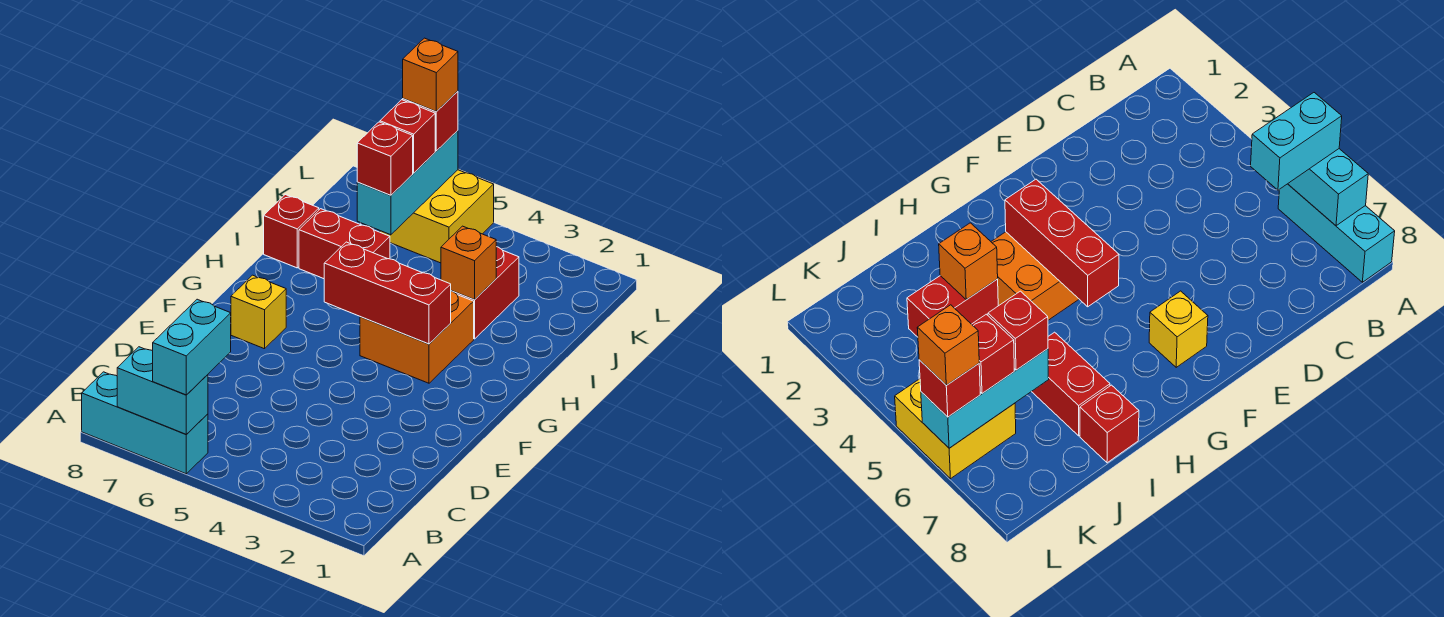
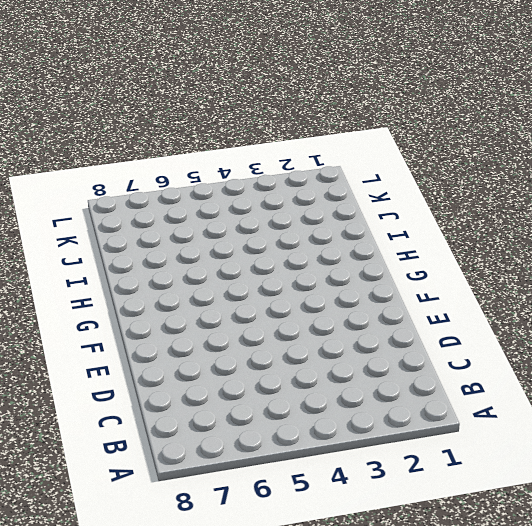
none -> cyan 1x3 brick [82,372,208,474]
none -> yellow 1x1 brick [231,275,286,349]
none -> orange 2x2 brick [360,291,474,383]

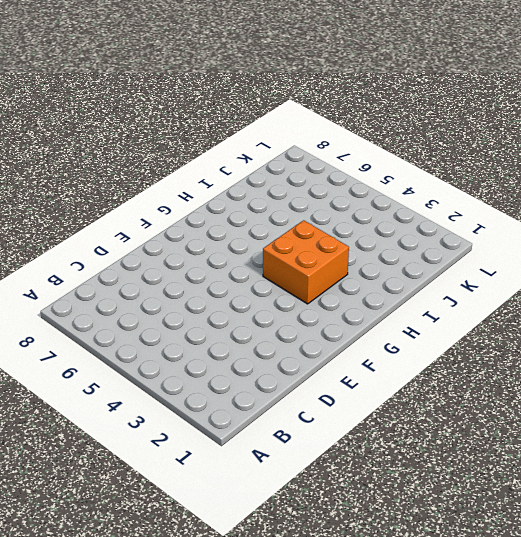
none -> cyan 1x3 brick [82,372,208,474]
none -> yellow 1x1 brick [231,275,286,349]
none -> red 1x2 brick [453,247,519,339]

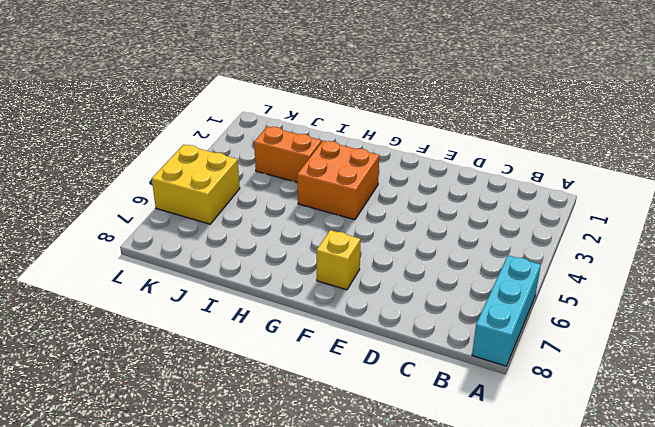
orange 1x2 brick [254,126,322,182] -> red 1x2 brick [453,247,519,339]
none -> red 1x2 brick [299,209,390,279]
none -> red 1x1 brick [264,195,319,268]
none -> cyan 1x2 brick [117,347,208,434]

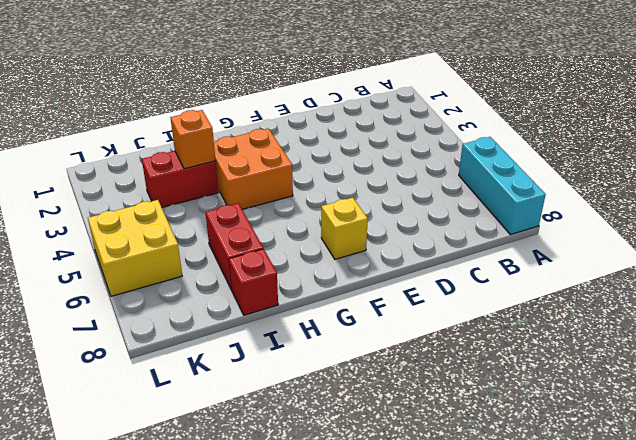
none -> cyan 1x2 brick [117,347,208,434]
none -> red 1x3 brick [324,242,451,344]
none -> cyan 1x3 brick [357,131,458,235]

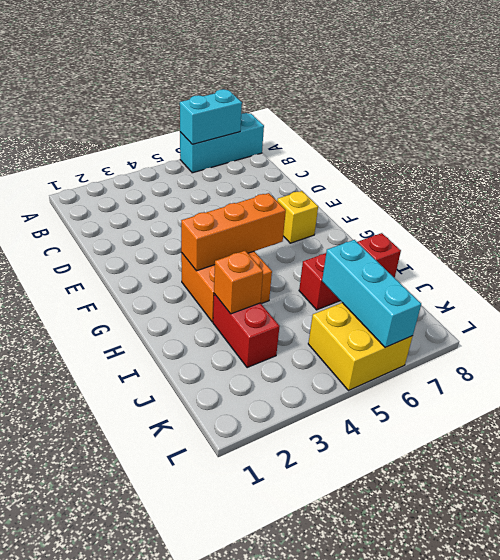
orange 1x3 brick [181,193,286,271] -> red 1x3 brick [324,242,451,344]
none -> cyan 1x2 brick [153,299,231,395]
none -> red 1x1 brick [357,122,413,195]
none -> red 1x1 brick [380,100,435,173]

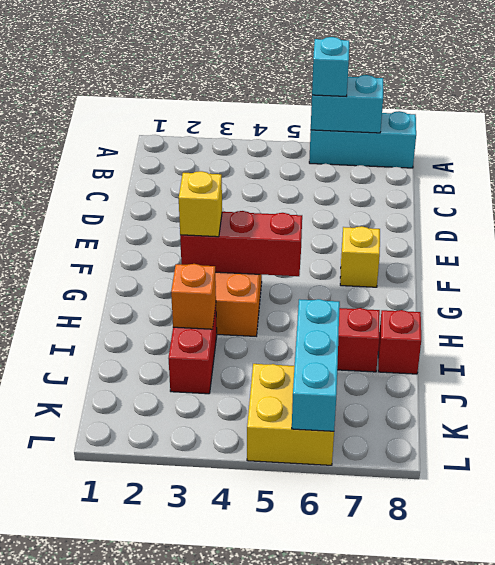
cyan 1x1 brick [312,37,349,96] -> cyan 1x2 brick [153,299,231,395]
yellow 1x1 brick [179,171,222,237] -> none
none -> red 1x1 brick [357,122,413,195]
none -> red 1x1 brick [380,100,435,173]
none -> red 1x1 brick [403,91,458,151]

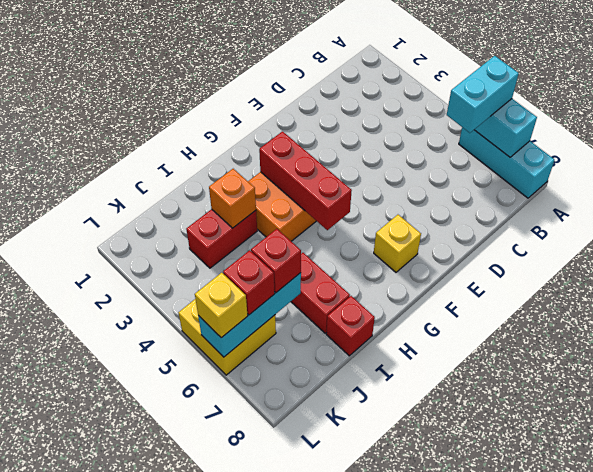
yellow 1x1 brick [195,273,248,338] -> red 1x1 brick [403,91,458,151]
none -> orange 1x1 brick [403,38,458,112]

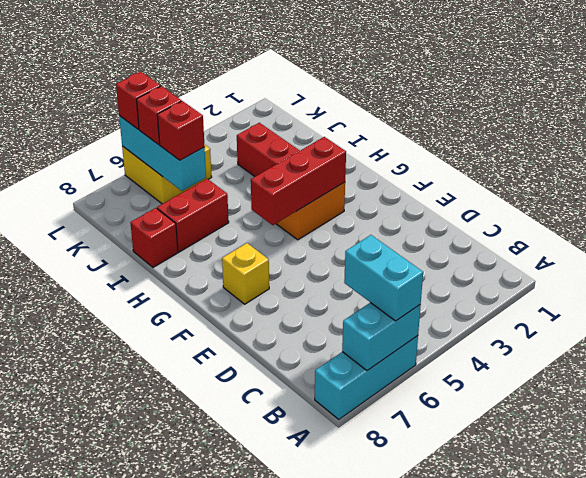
none -> orange 1x1 brick [441,226,496,300]
none -> orange 1x1 brick [403,38,458,112]

